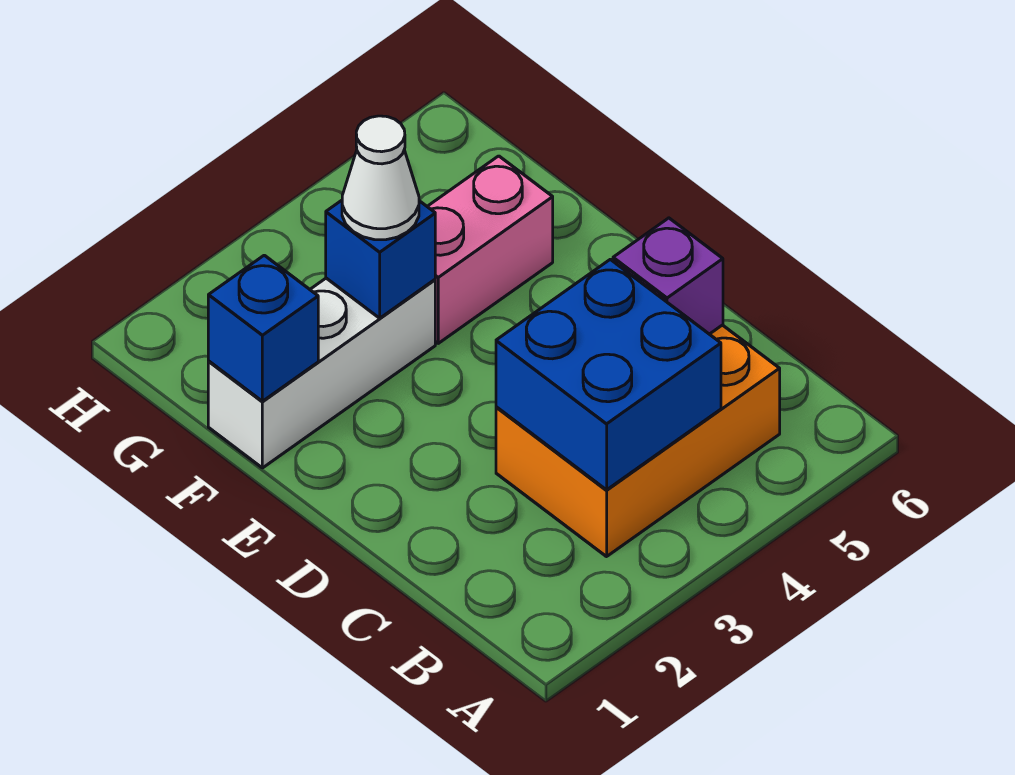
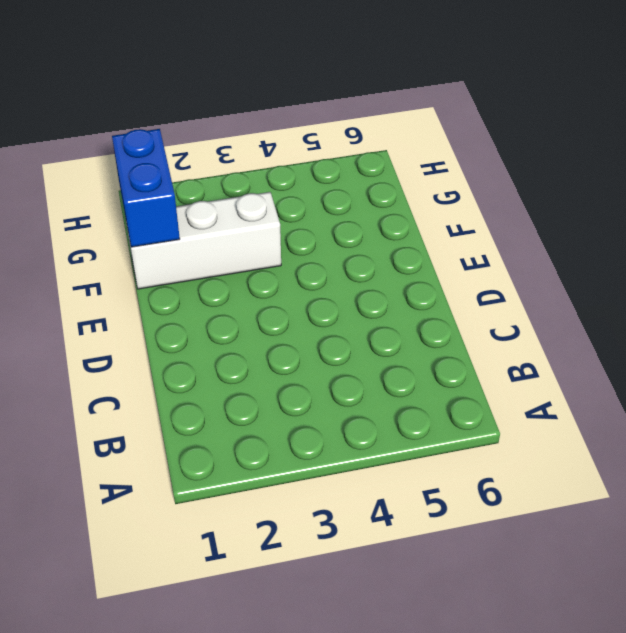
blue 1x2 brick [112,129,180,247] -> blue 1x1 brick [208,255,318,401]
none -> orange 2x3 brick [496,325,780,557]
none -> pink 1x2 brick [427,156,553,343]

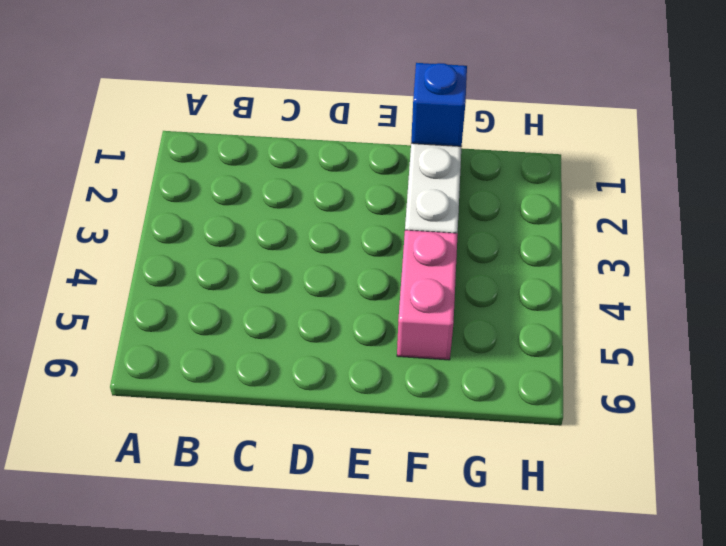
none -> orange 2x3 brick [496,325,780,557]
none -> blue 2x2 brick [496,259,721,490]

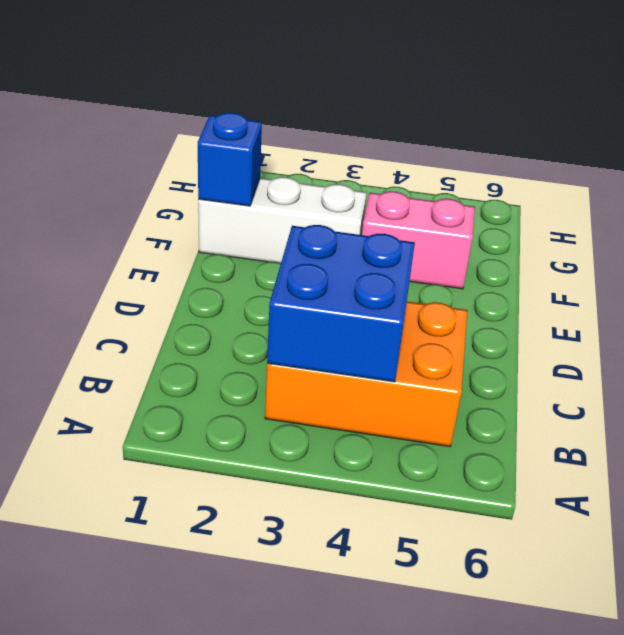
none -> purple 1x1 brick [613,218,723,334]
none -> blue 1x1 brick [326,200,435,318]

